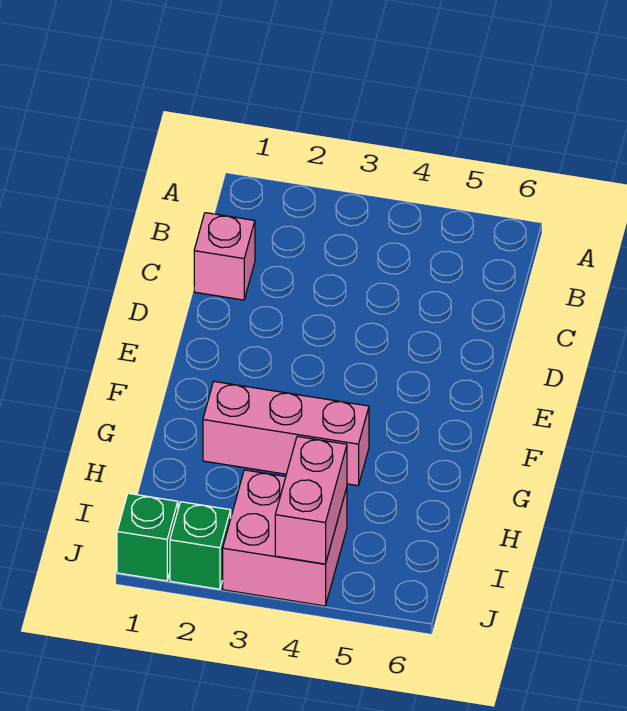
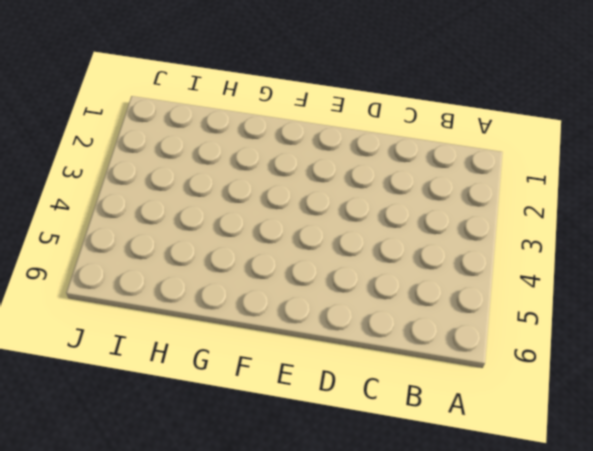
none -> pink 1x1 brick [194,213,255,300]
none -> pink 1x3 brick [203,381,369,486]

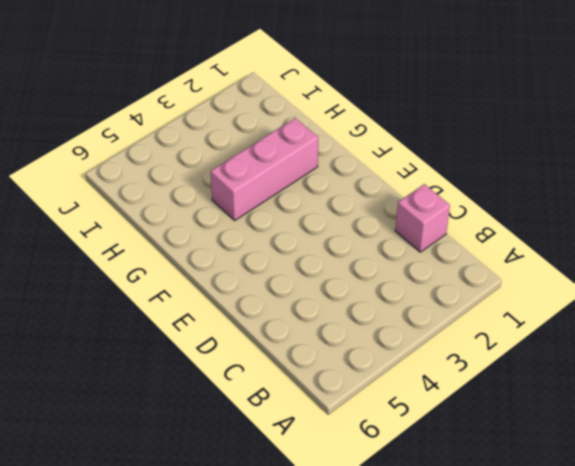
none -> pink 2x2 brick [223,470,347,606]
none -> green 1x1 brick [117,493,178,581]

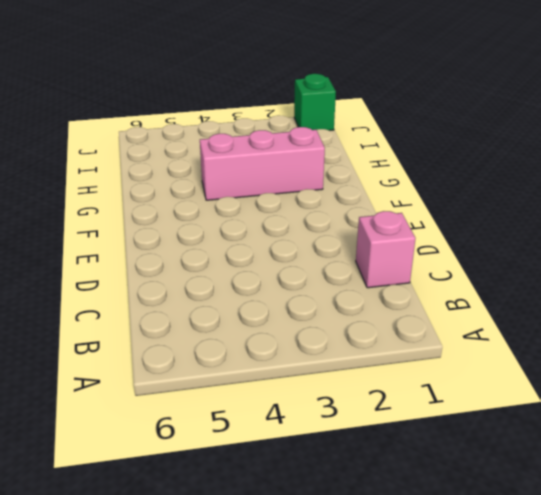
none -> pink 2x2 brick [223,470,347,606]
none -> green 1x1 brick [170,502,231,589]

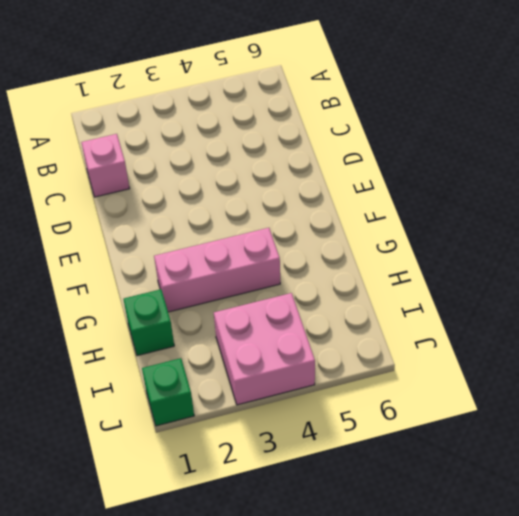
green 1x1 brick [123,289,174,356] -> green 1x1 brick moved to [170,502,231,589]
none -> pink 1x2 brick [275,436,347,564]

